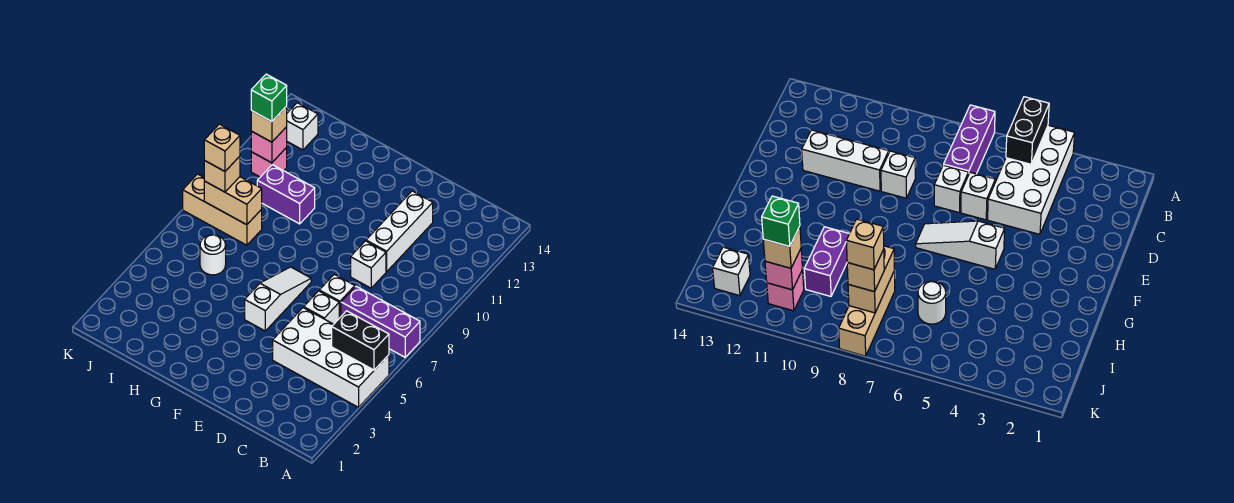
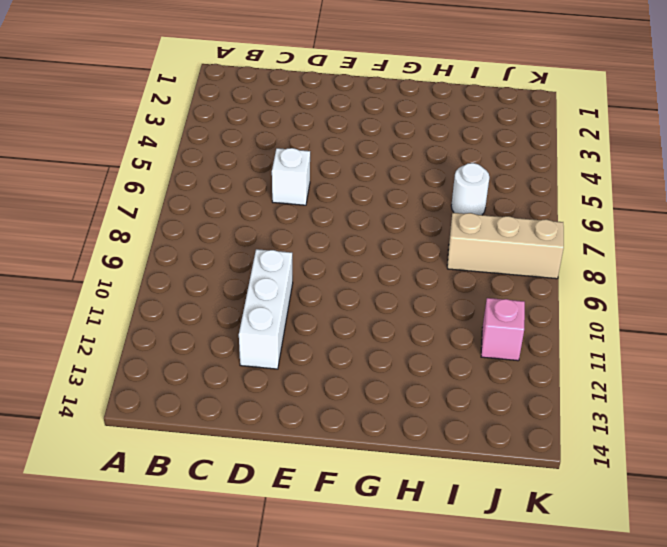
none -> white 2x4 brick [273,308,389,407]
none -> purple 1x3 brick [341,286,420,357]
none -> white 1x1 brick [319,274,355,318]

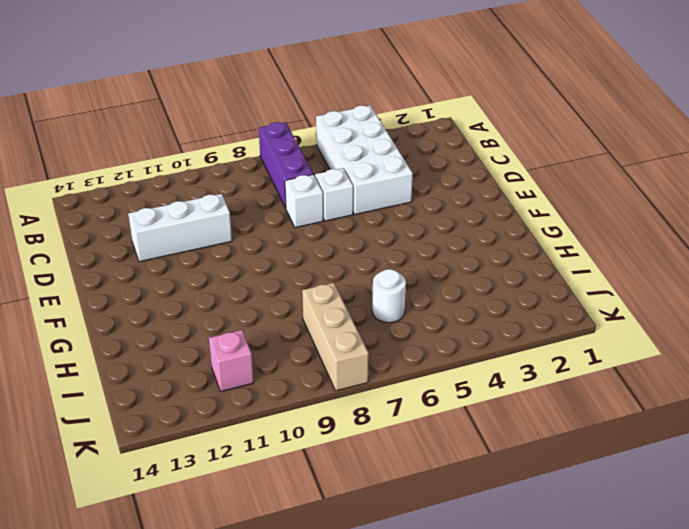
none -> white 1x1 brick [351,241,386,288]
none -> white 1x3 slope [245,267,311,331]
none -> purple 1x2 brick [257,165,315,224]

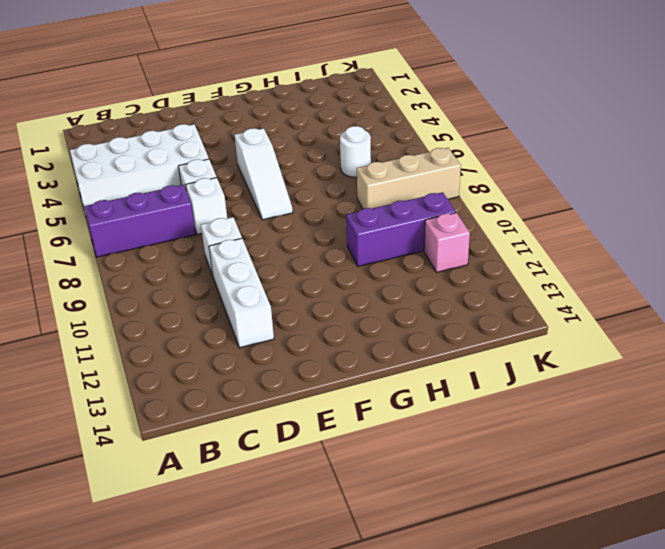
purple 1x3 brick [346,192,456,267] -> purple 1x2 brick [257,165,315,224]
none -> white 1x1 brick [287,103,318,150]
none -> black 1x2 brick [332,311,389,370]
none -> tan 1x2 brick [204,177,262,225]

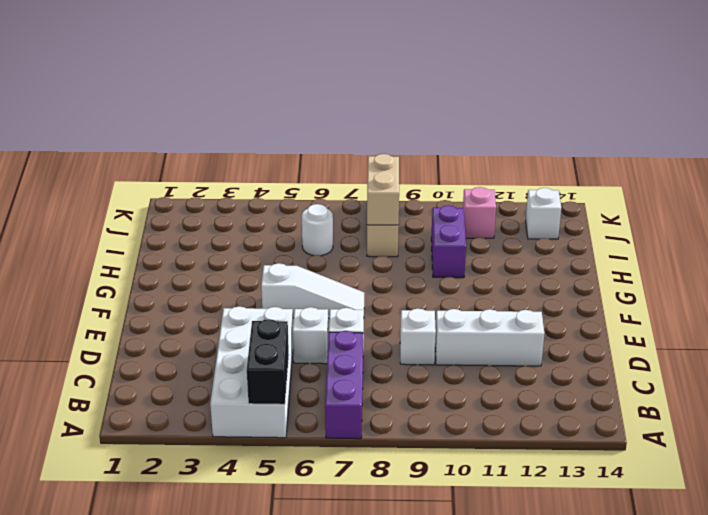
none -> pink 1x1 brick [251,127,287,163]
none -> tan 1x1 brick [204,156,240,192]
none -> tan 1x1 brick [251,106,287,142]

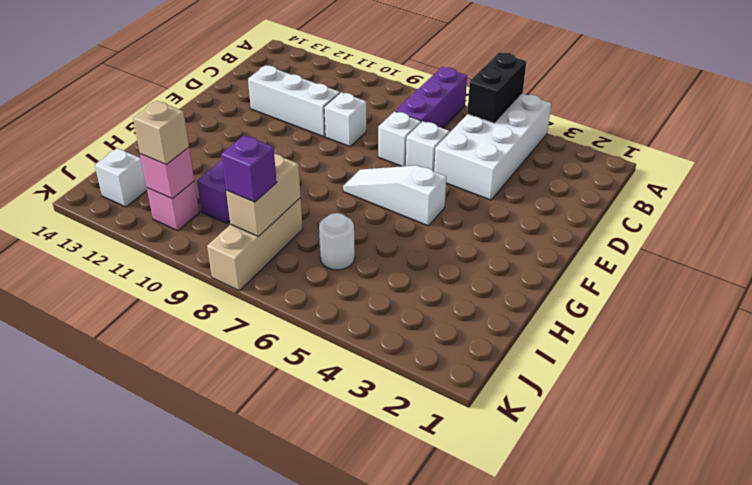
purple 1x1 brick [221,135,277,202] -> tan 1x1 brick [204,156,240,192]
none -> tan 1x1 brick [204,124,240,171]
none -> green 1x1 brick [251,74,287,122]

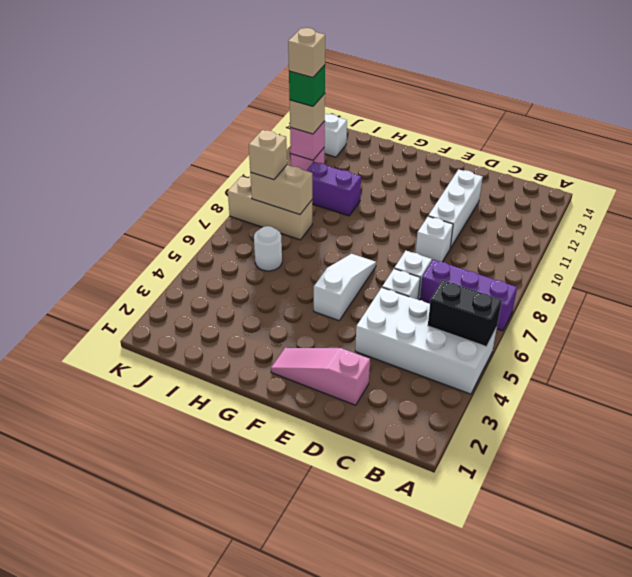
pink 1x3 slope [271,348,370,405] -> none
tan 1x1 brick [288,28,325,78] -> tan 1x1 brick moved to [204,124,240,171]

